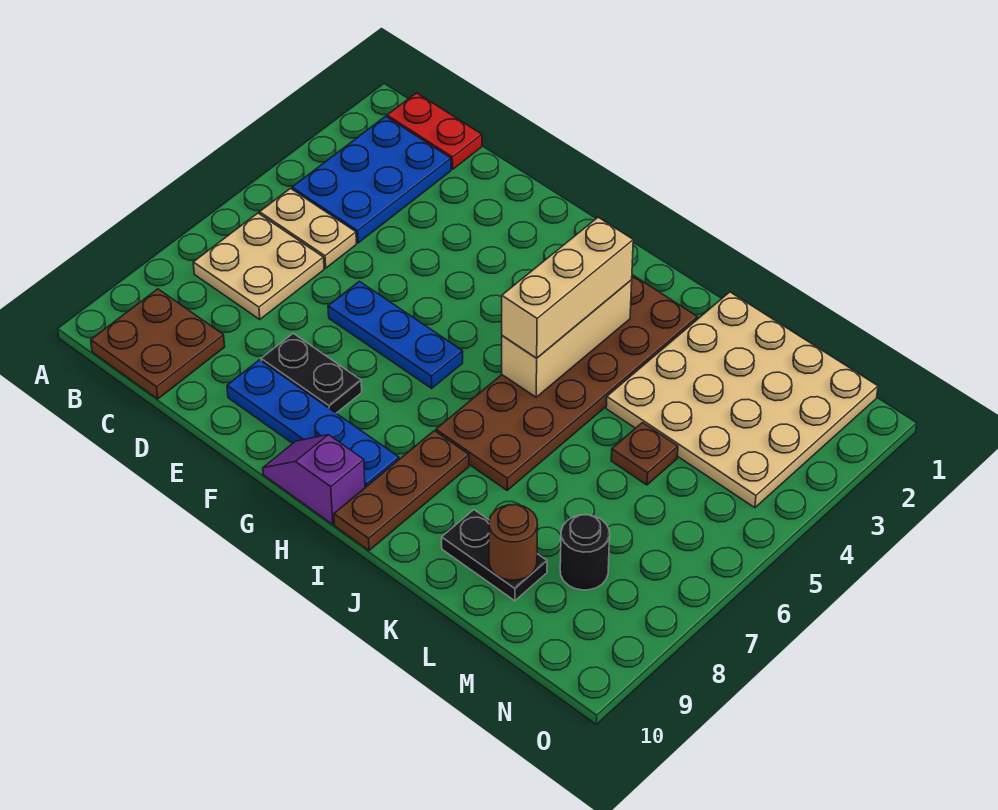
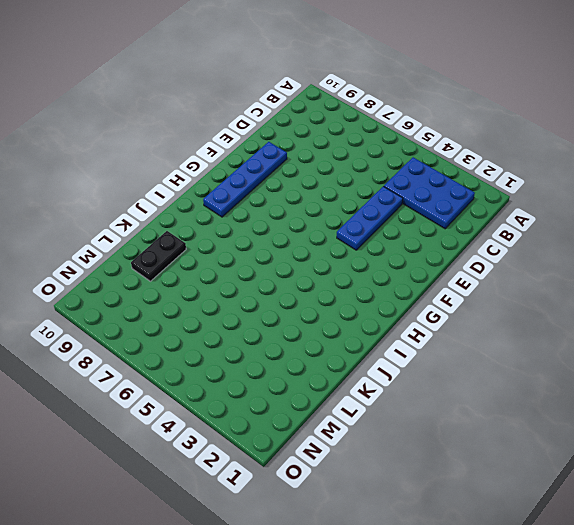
blue 1x3 plate [337,186,403,250] -> blue 1x3 plate moved to [328,281,463,388]
none -> red 1x2 plate [387,93,482,169]
none -> tan 1x2 plate [260,189,356,268]
none -> tan 2x2 plate [193,213,324,319]

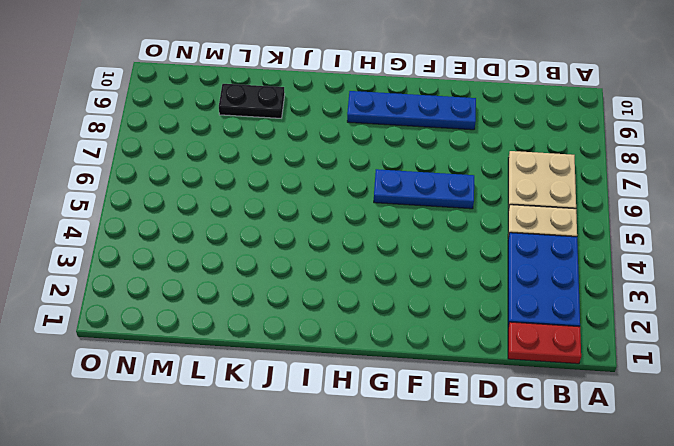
none -> brown 2x2 plate [91,289,225,399]
none -> black 1x2 plate [261,333,362,413]
none -> purple 1x2 slope [263,435,365,524]

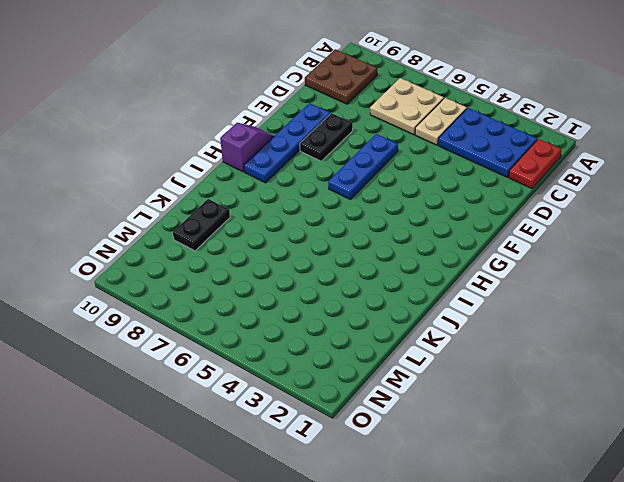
none -> brown 2x6 plate [436,275,698,490]
none -> brown 1x3 plate [334,431,469,550]
none -> tan 4x4 plate [606,292,878,508]

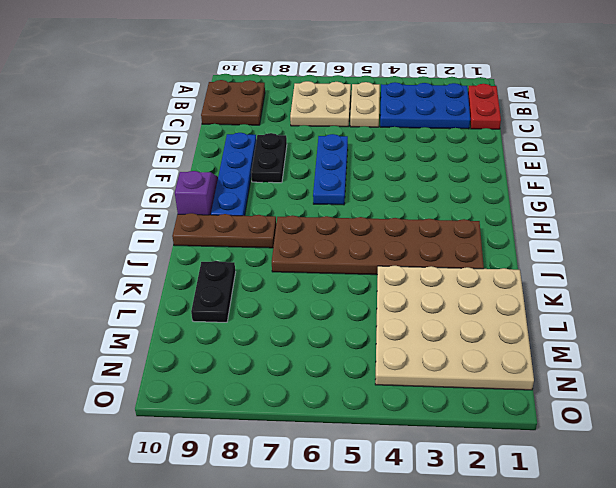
none -> brown 1x1 plate [611,423,678,485]
none -> black 1x1 round brick [560,515,610,590]
none -> tan 1x3 brick [502,280,632,397]

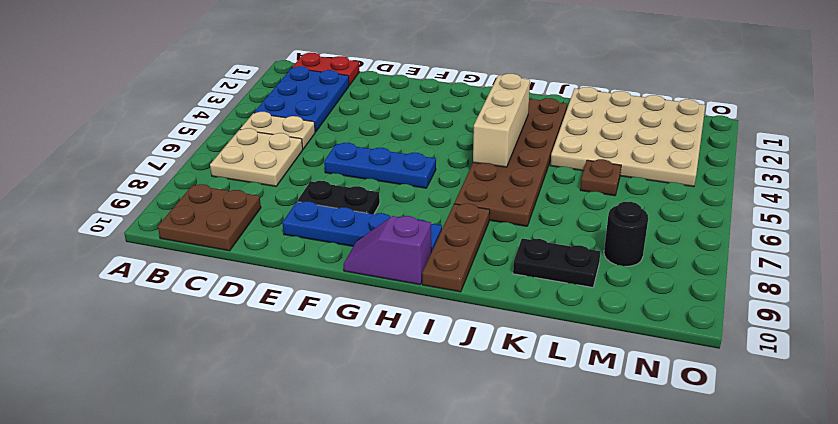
none -> brown 1x1 round brick [489,505,538,580]
none -> tan 1x3 brick [502,217,633,358]

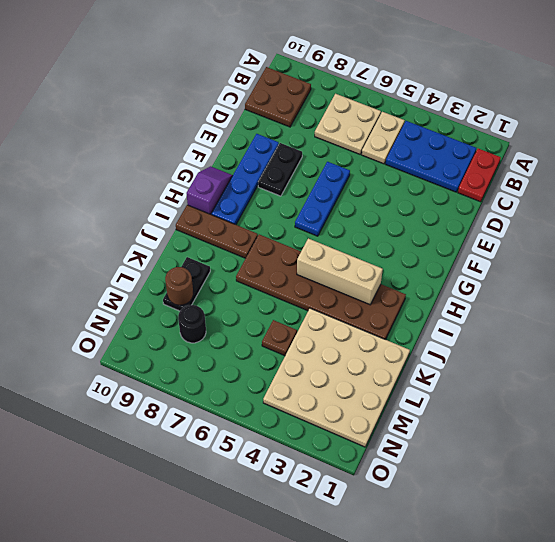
none -> tan 1x3 brick [502,217,633,358]

